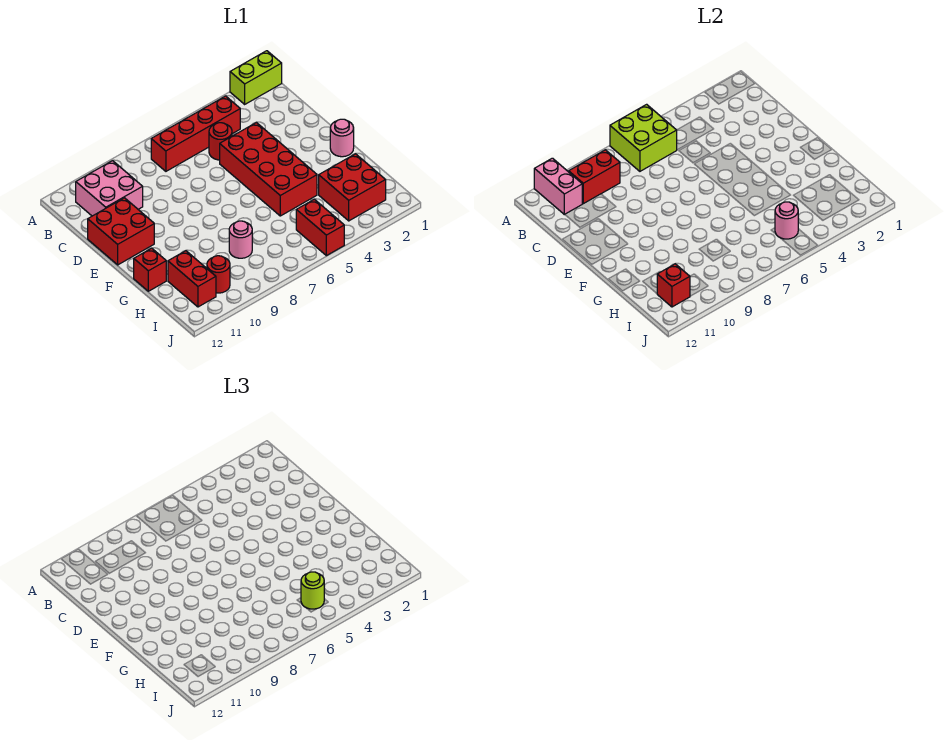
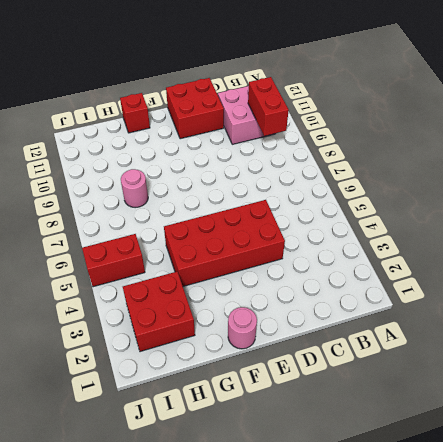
none -> lime 1x2 brick [230,51,282,104]
none -> red 1x4 brick [151,96,240,171]
none -> red 1x1 round brick [209,123,232,160]

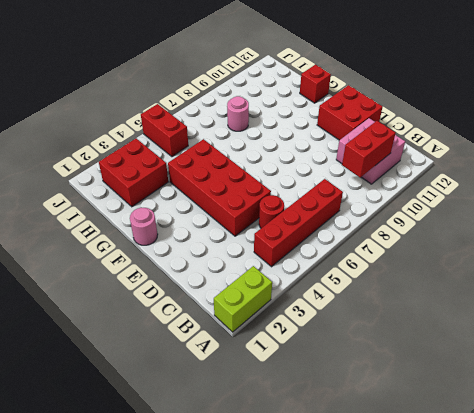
none -> red 1x2 brick [168,251,216,307]
none -> red 1x1 round brick [207,256,230,293]
none -> lime 2x2 brick [610,104,677,171]

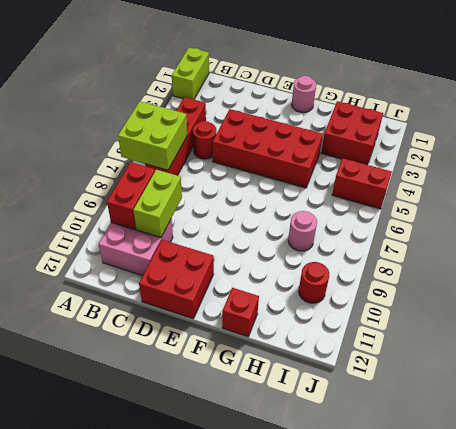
lime 1x2 brick [133,170,182,238] -> none
none -> red 1x2 brick [168,251,216,307]
none -> pink 1x2 brick [534,158,582,215]
none -> pink 1x1 round brick [775,202,798,239]

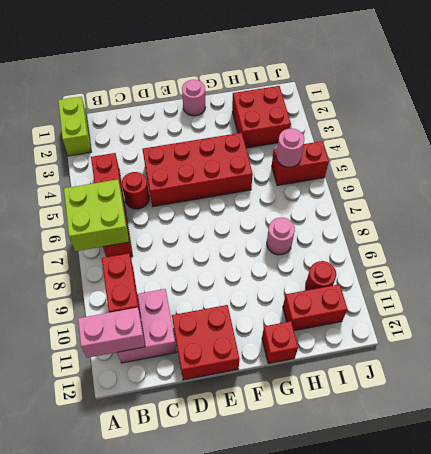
none -> red 1x1 brick [657,264,690,307]
none -> lime 1x1 round brick [301,572,324,609]

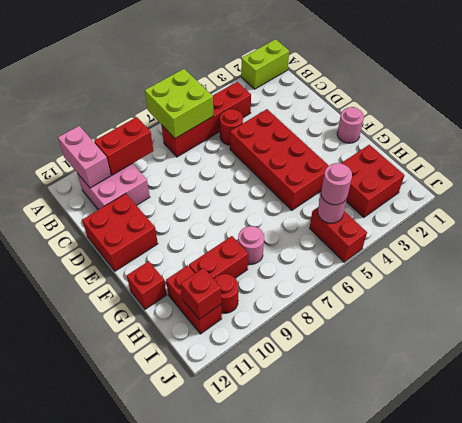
red 1x2 brick [189,236,248,279] -> none
pink 1x1 round brick [321,163,352,205] -> lime 1x1 round brick [301,572,324,609]

